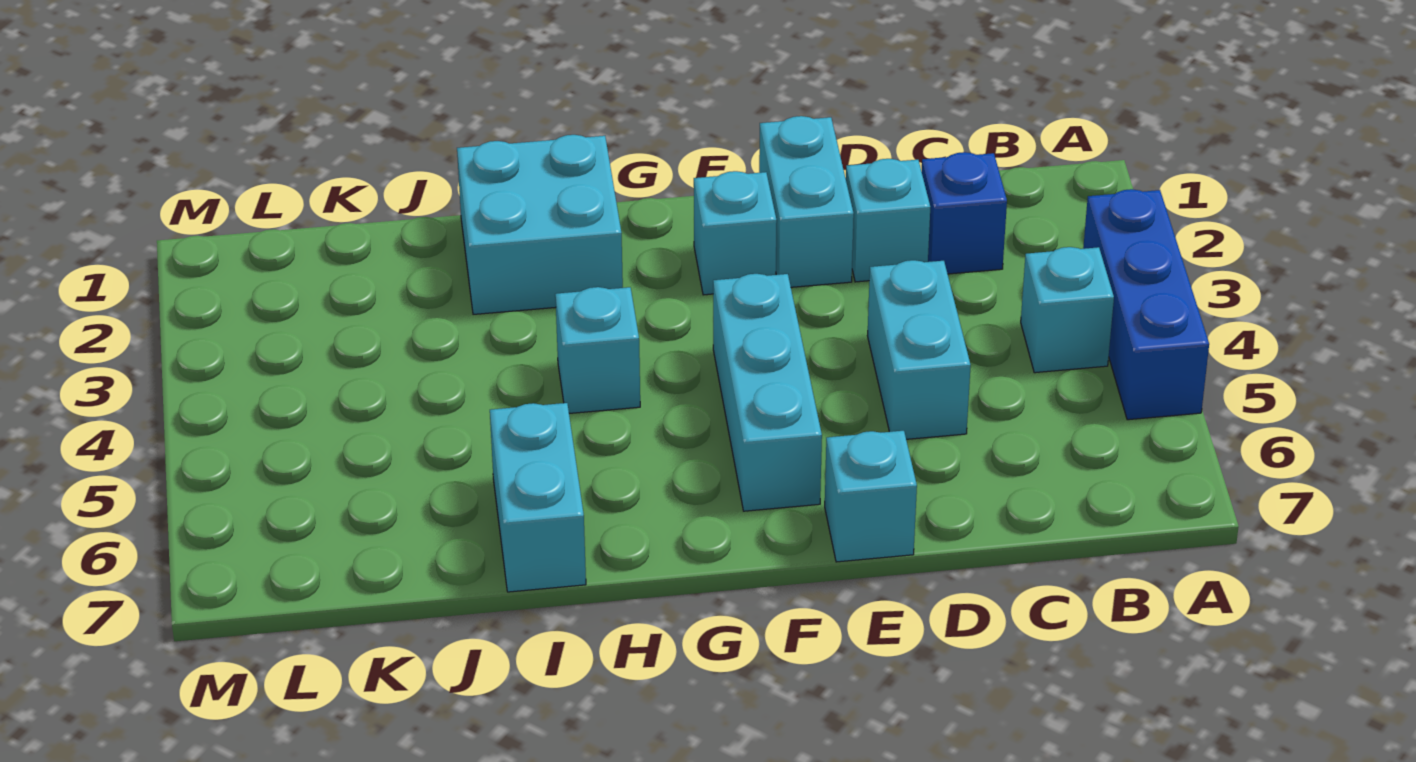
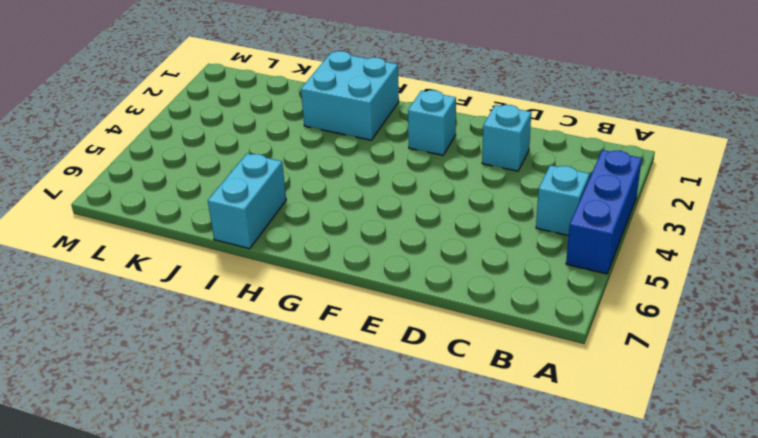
none -> blue 1x1 brick [922,152,1007,274]
none -> cyan 1x2 brick [867,260,971,439]
none -> cyan 1x2 brick [759,116,854,287]

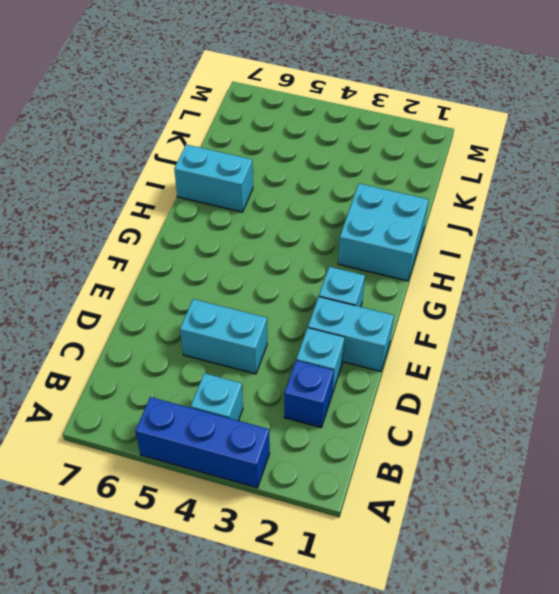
none -> cyan 1x1 brick [825,431,917,562]
none -> cyan 1x3 brick [713,274,822,511]
none -> cyan 1x1 brick [555,287,640,413]

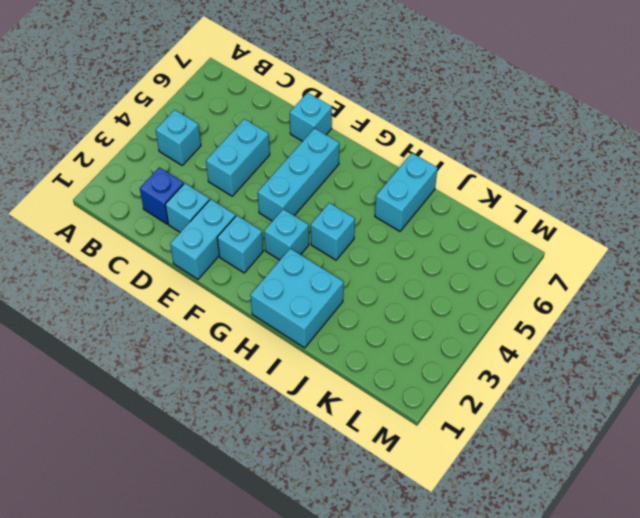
cyan 1x1 brick [264,209,309,260] -> none
none -> blue 1x3 brick [1083,189,1209,420]

